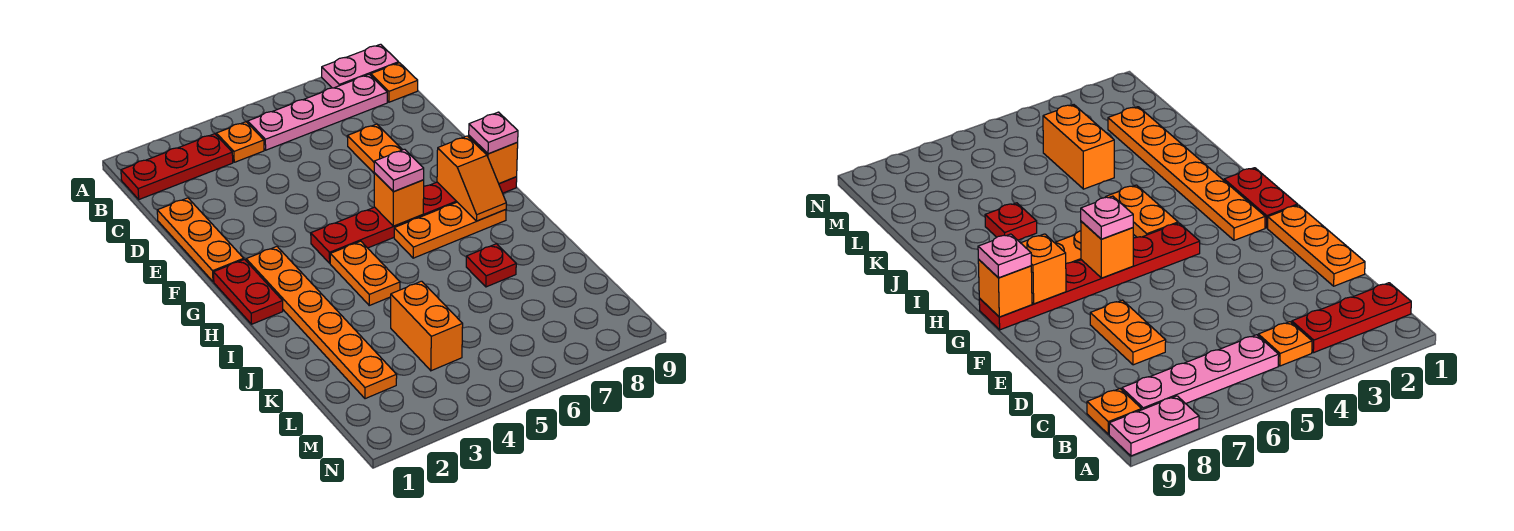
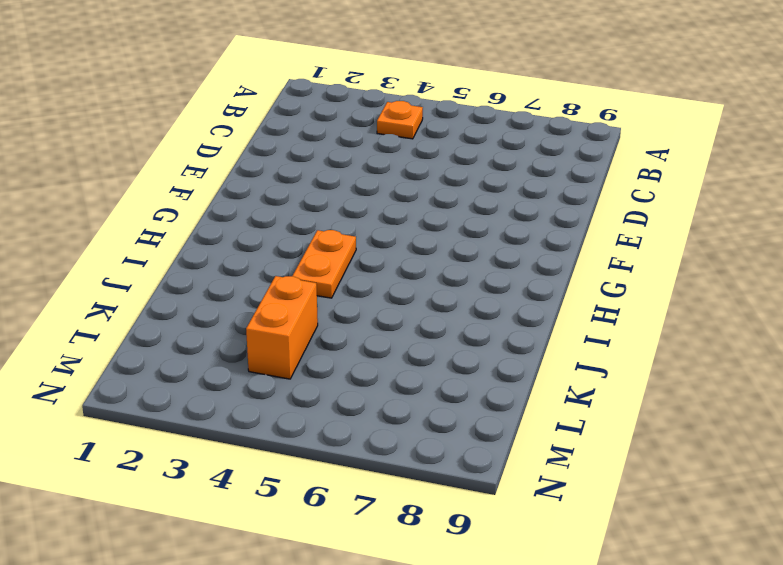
none -> pink 1x2 plate [322,44,399,88]
none -> red 1x3 plate [121,134,233,199]
none -> pink 1x4 plate [248,74,387,150]

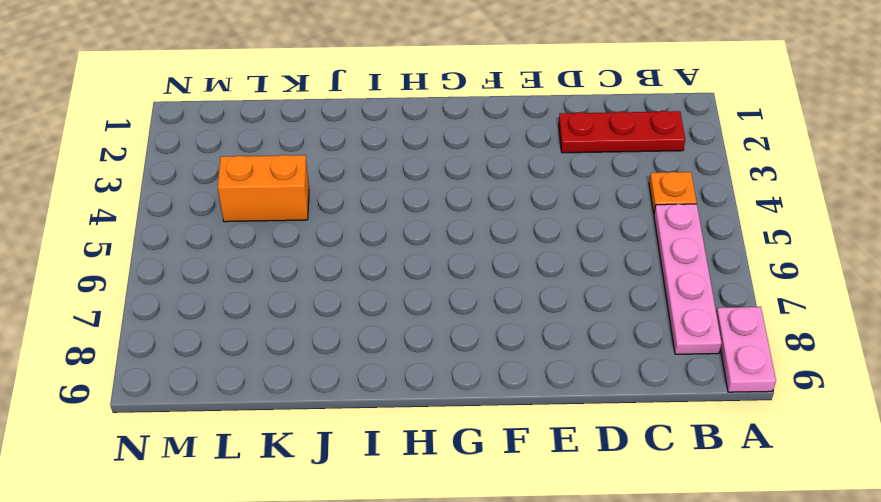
red 1x3 plate [559,111,685,153] -> red 1x3 plate turned to [121,134,233,199]
none -> orange 1x1 plate [371,63,418,102]
none -> orange 1x3 plate [157,198,244,282]
none -> orange 1x2 plate [347,124,402,173]

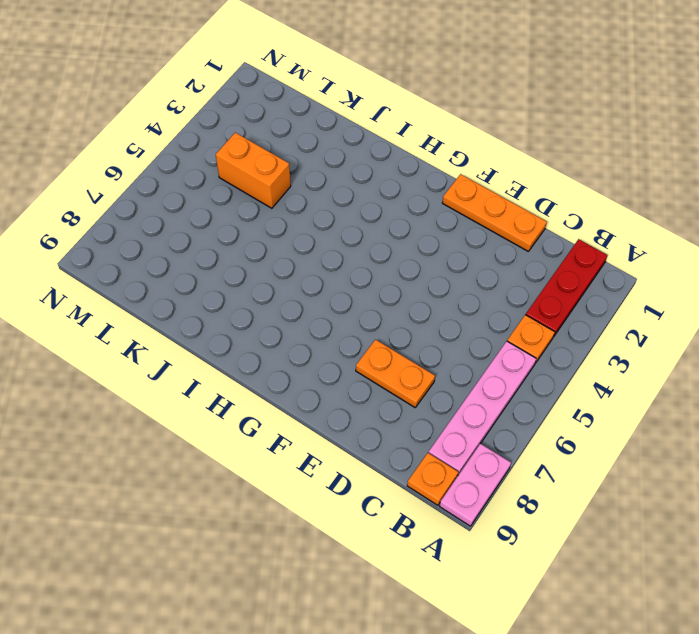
none -> red 1x2 plate [214,259,283,324]
none -> orange 1x6 plate [246,247,397,399]
none -> red 1x6 plate [311,177,517,263]

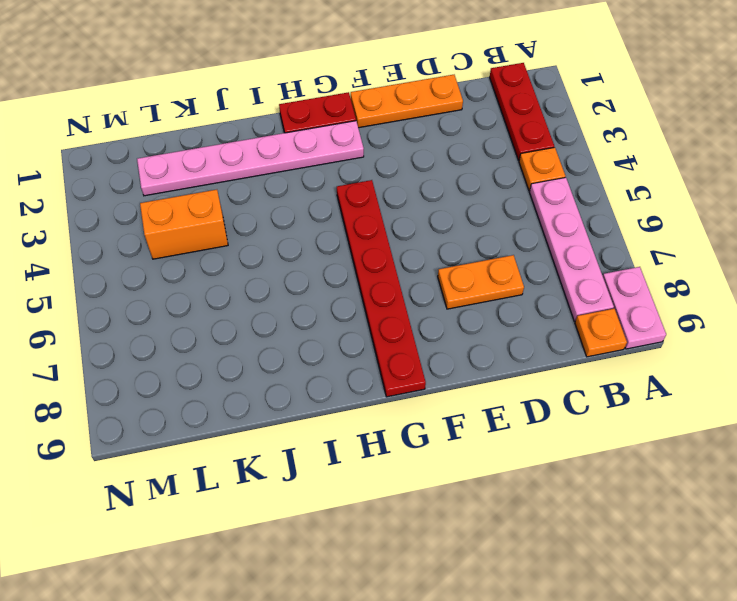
pink 1x6 plate [137,121,364,196] -> orange 1x6 plate [246,247,397,399]
none -> orange 1x2 plate [330,241,400,305]
none -> orange 1x3 plate [394,202,506,258]
none -> red 1x1 plate [466,244,516,287]

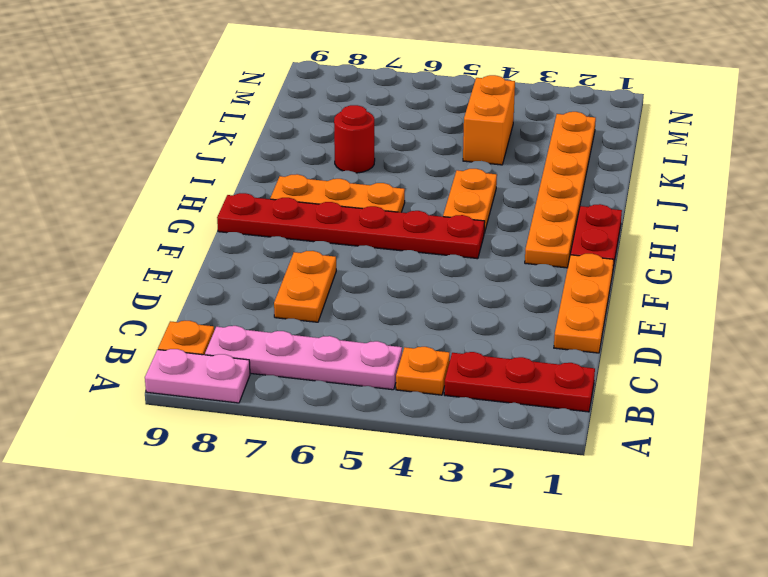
red 1x1 round brick [334,105,375,173] -> red 1x1 plate [466,244,516,287]
none -> orange 1x1 brick [374,173,424,226]
none -> orange 1x2 slope [437,136,506,221]
none -> orange 1x1 brick [469,136,518,184]

